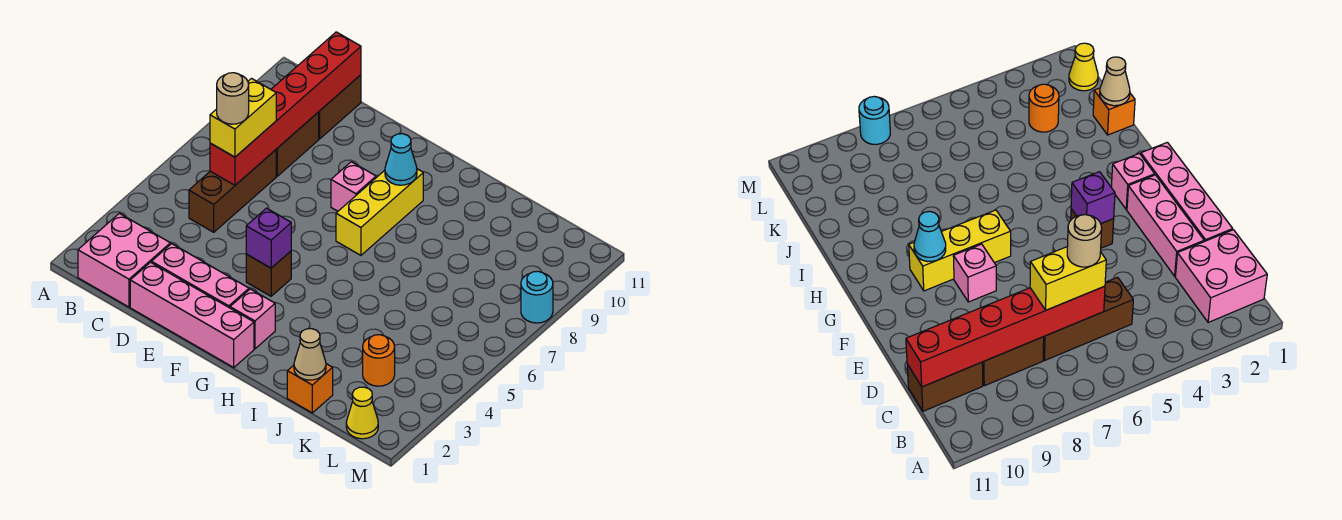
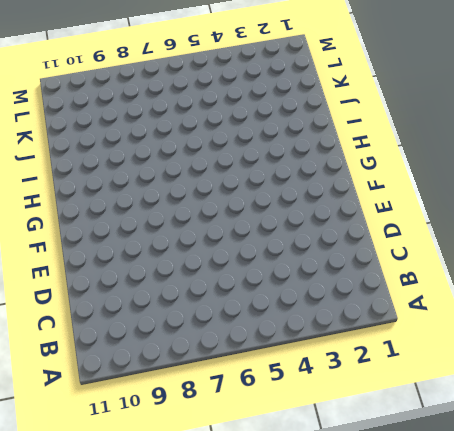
none -> pink 2x2 brick [78,213,170,307]
none -> brown 1x3 brick [189,150,276,232]
none -> brown 1x2 brick [276,112,319,176]

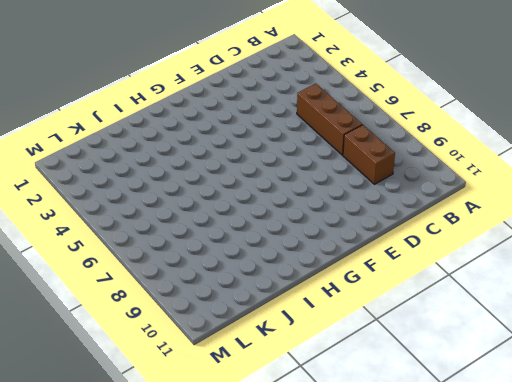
none -> pink 2x2 brick [78,213,170,307]
none -> brown 1x2 brick [319,75,361,139]
none -> pink 1x4 brick [130,262,254,367]

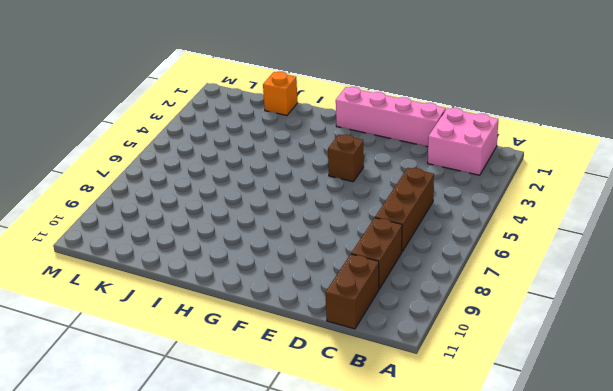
none -> pink 1x3 brick [151,244,249,308]
none -> pink 1x1 brick [331,162,376,211]
none -> pink 1x1 brick [230,289,275,349]

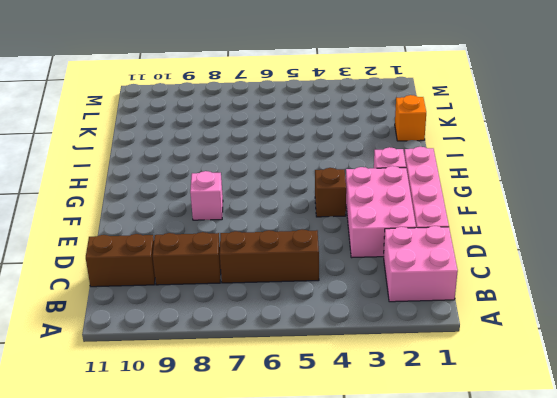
pink 2x3 brick [346,166,416,258] -> pink 1x3 brick [151,244,249,308]
none -> yellow 1x3 brick [336,169,423,255]
none -> orange 1x1 round brick [363,335,395,386]
none -> yellow 1x1 cone [346,387,378,439]

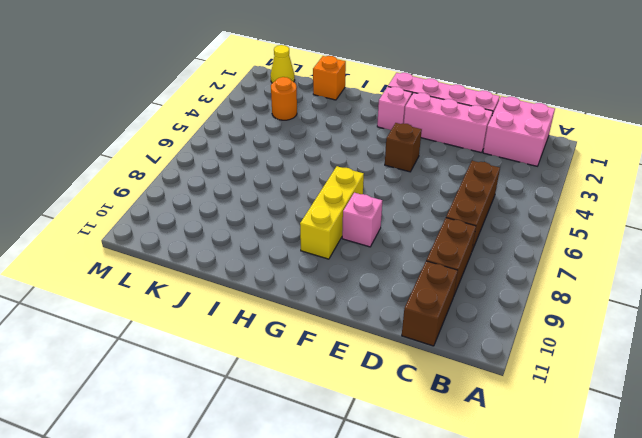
none -> cyan 1x1 round brick [521,271,553,323]
none -> red 1x6 brick [210,32,361,185]
none -> purple 1x1 brick [246,208,291,268]

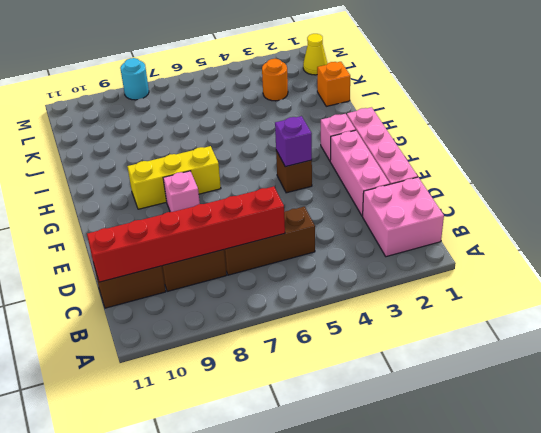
none -> cyan 1x1 cone [385,134,417,185]
none -> tan 1x1 cone [294,329,326,380]
none -> yellow 1x2 brick [210,79,276,157]

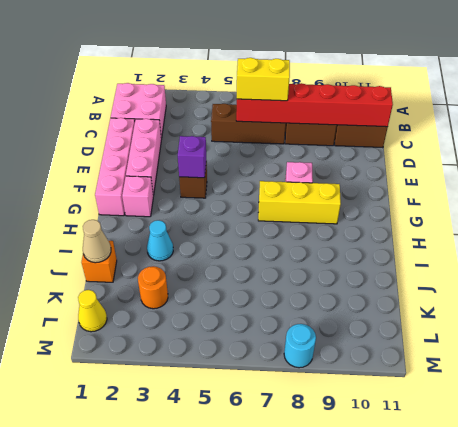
cyan 1x1 cone [147,220,173,261] -> cyan 1x1 cone moved to [385,134,417,185]
none -> tan 1x1 round brick [217,73,249,124]

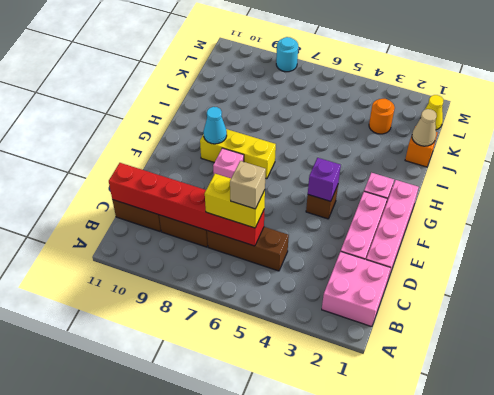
tan 1x1 brick [230,161,266,209] -> tan 1x1 round brick [217,73,249,124]

